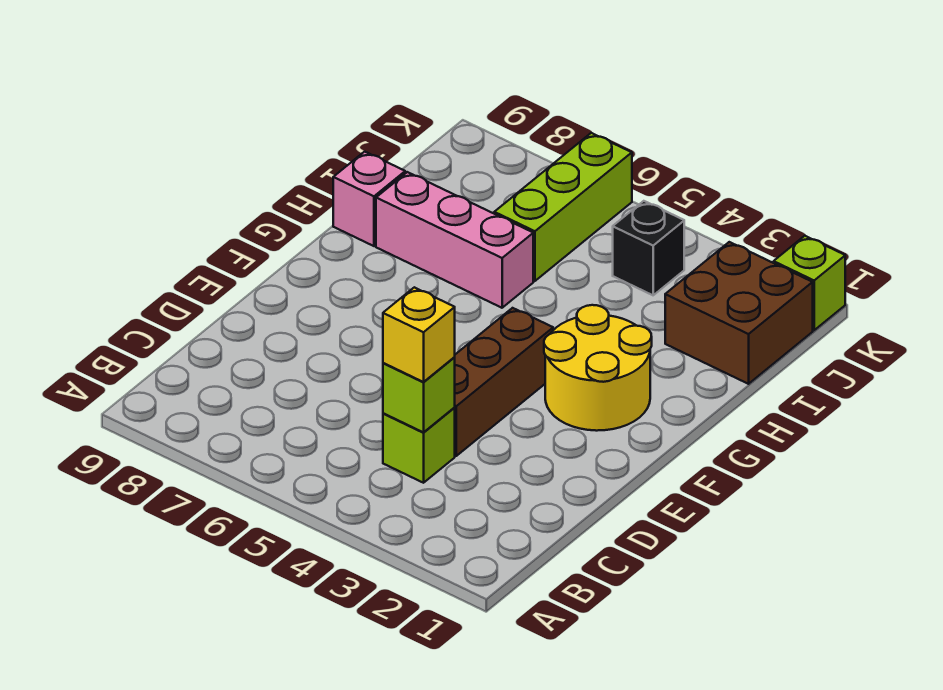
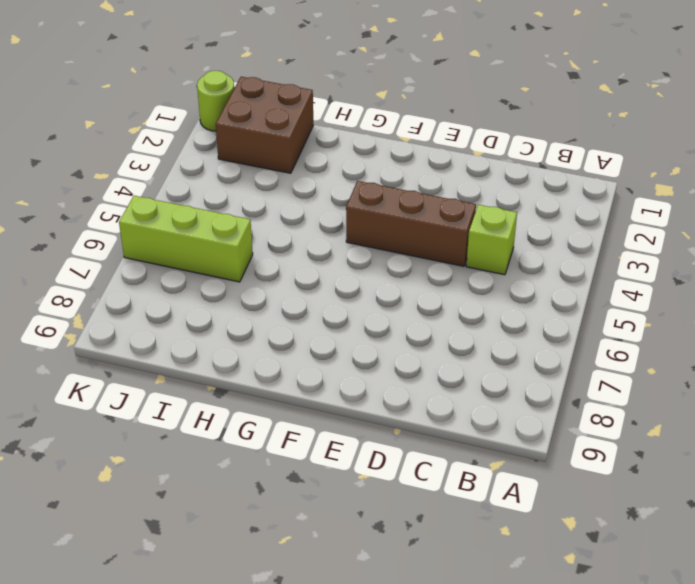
lime 1x1 round brick [197,71,234,131] -> lime 1x1 brick [774,236,845,330]
none -> yellow 2x2 round brick [544,305,652,431]
none -> pink 1x3 brick [376,172,533,308]

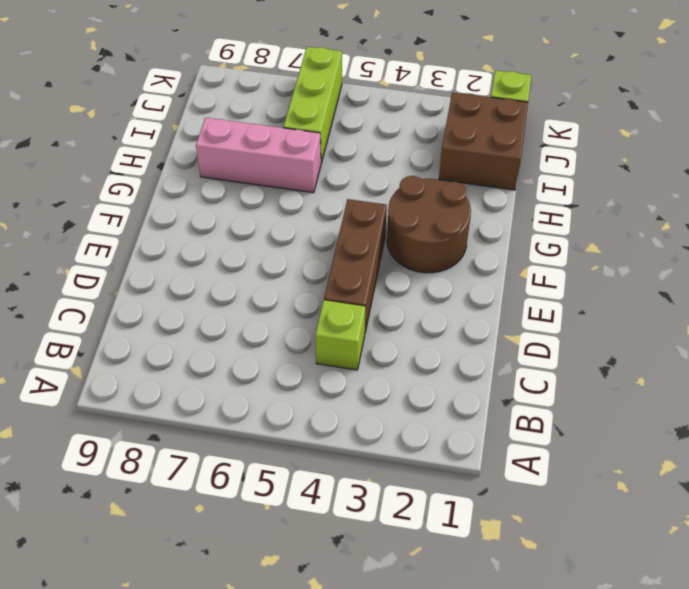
brown 2x2 round brick [387,176,471,273] -> yellow 2x2 round brick [544,305,652,431]
none -> pink 1x1 brick [333,152,405,246]
none -> black 1x1 brick [613,201,684,295]

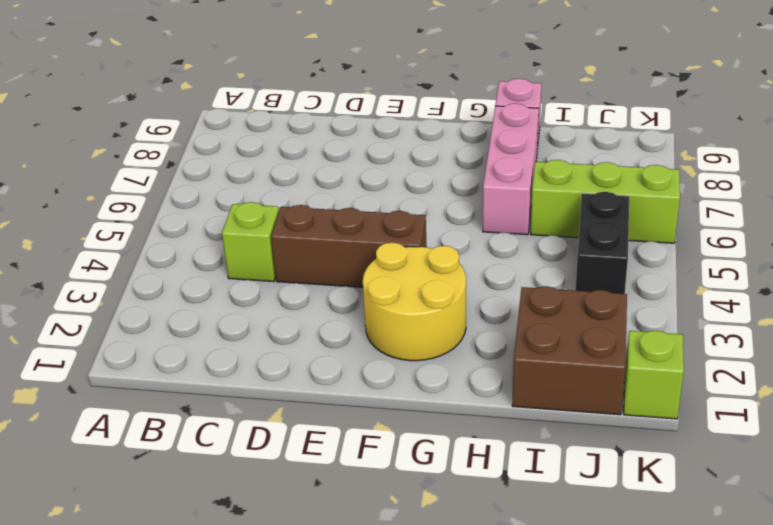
black 1x2 brick [575,192,629,294] -> black 1x1 brick [613,201,684,295]
none -> lime 1x1 brick [383,357,455,432]
none -> yellow 1x1 brick [383,287,455,382]

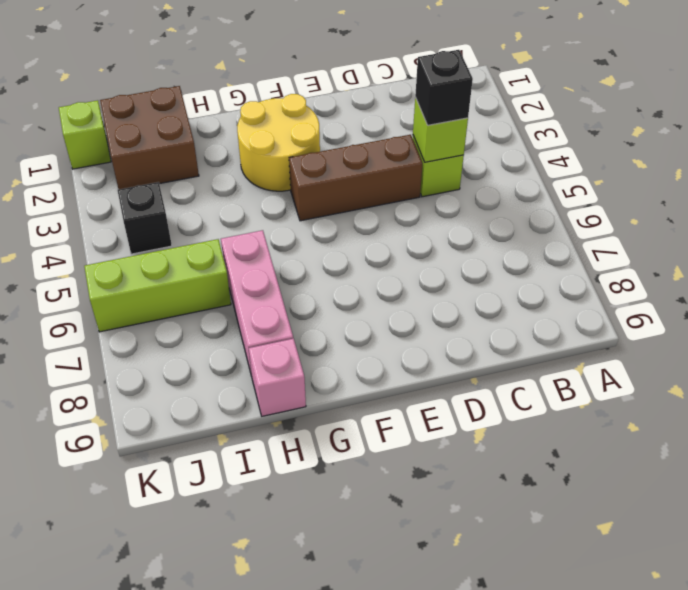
black 1x1 brick [415,50,473,125] -> yellow 1x1 brick [383,287,455,382]

